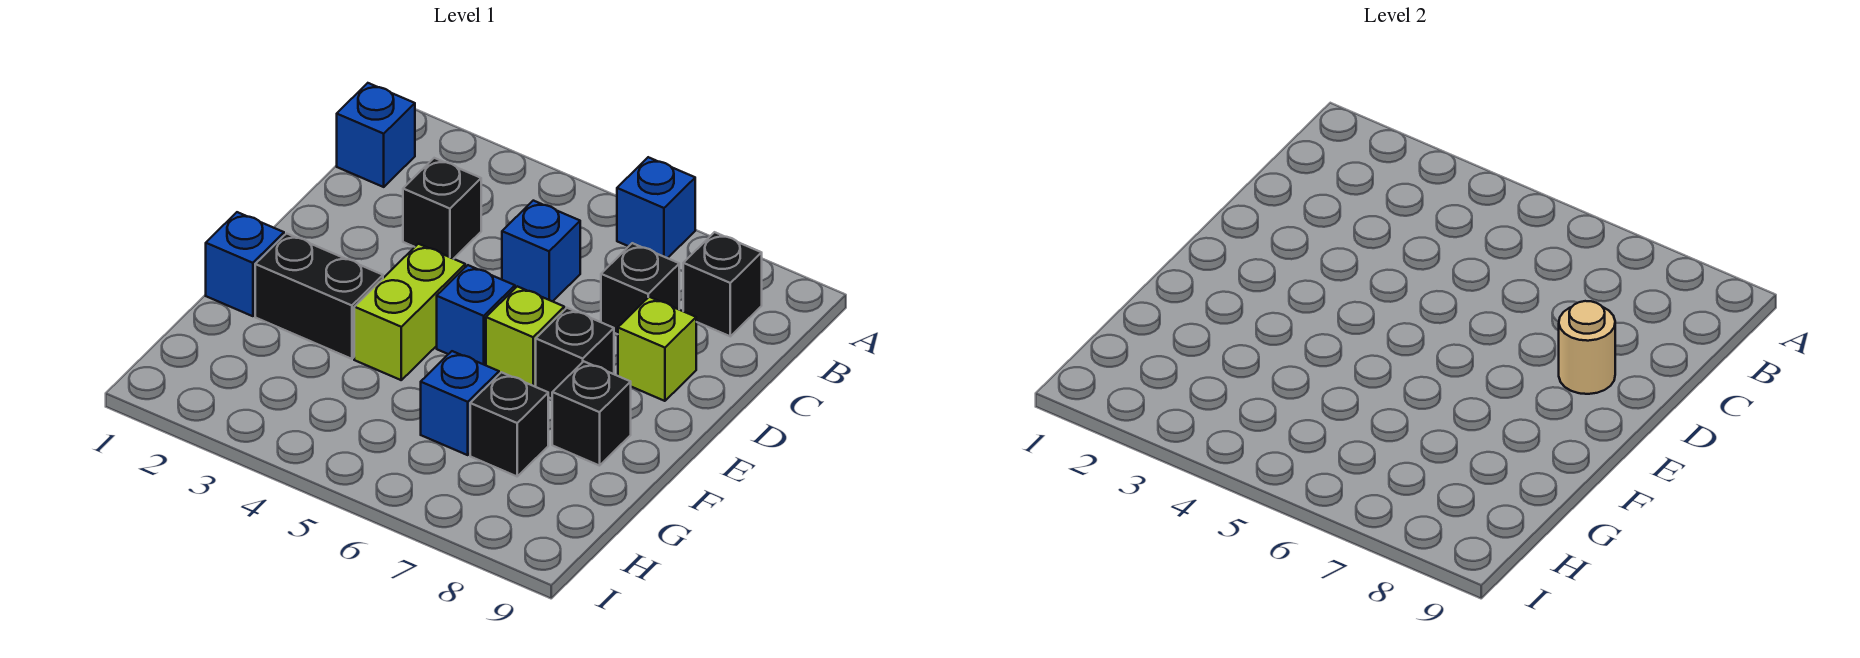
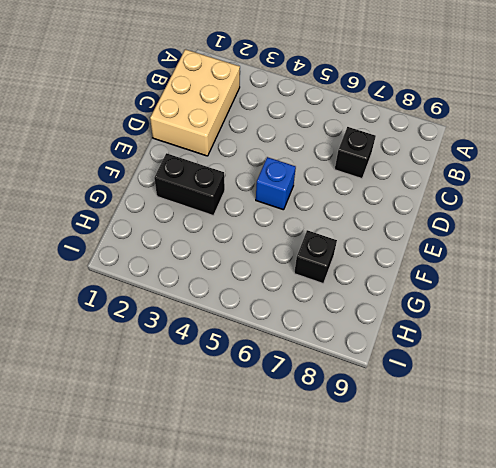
tan 2x3 brick [150,49,240,156] -> blue 1x1 brick [337,83,415,187]
none -> blue 1x1 brick [617,157,695,258]
none -> black 1x1 brick [683,232,762,336]
none -> black 1x1 brick [403,158,481,259]

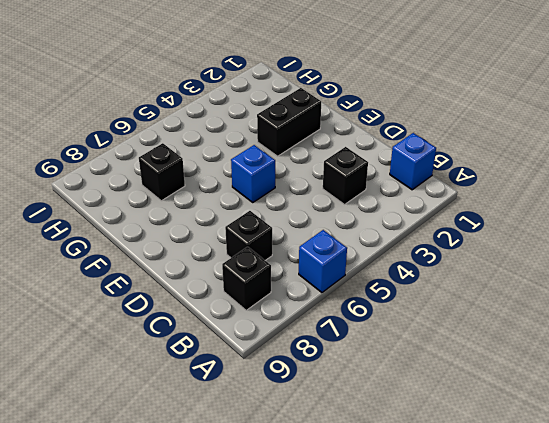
none -> blue 1x1 brick [502,201,580,301]
none -> lime 1x1 brick [618,297,696,401]
none -> lime 1x2 brick [354,244,465,380]

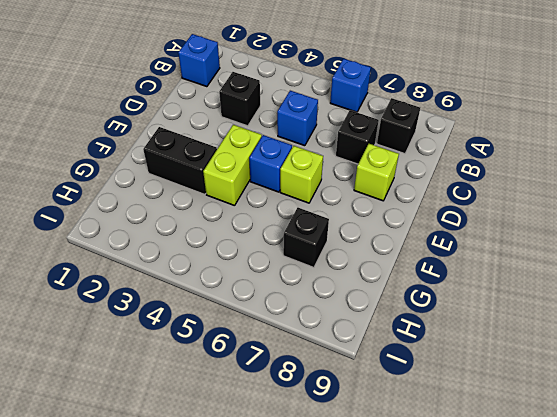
none -> black 1x1 brick [536,308,614,399]
none -> blue 1x1 brick [206,212,284,316]
none -> black 1x1 brick [552,361,631,466]

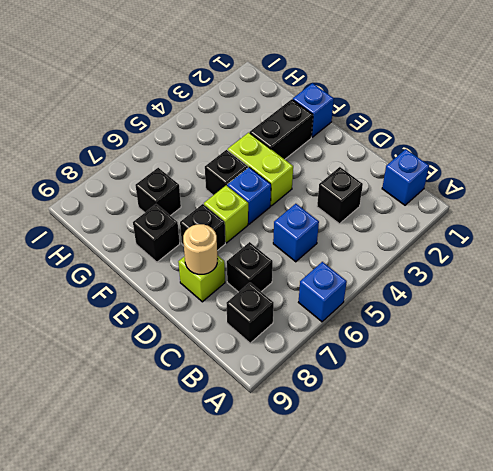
black 1x1 brick [205,150,248,195] -> none
none -> blue 1x1 brick [421,351,499,455]

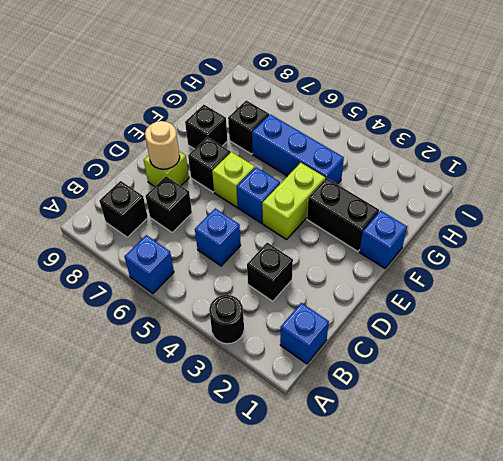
black 1x1 round brick [209,295,244,344] -> none
blue 1x3 brick [252,114,344,184] -> blue 1x1 brick [421,351,499,455]

